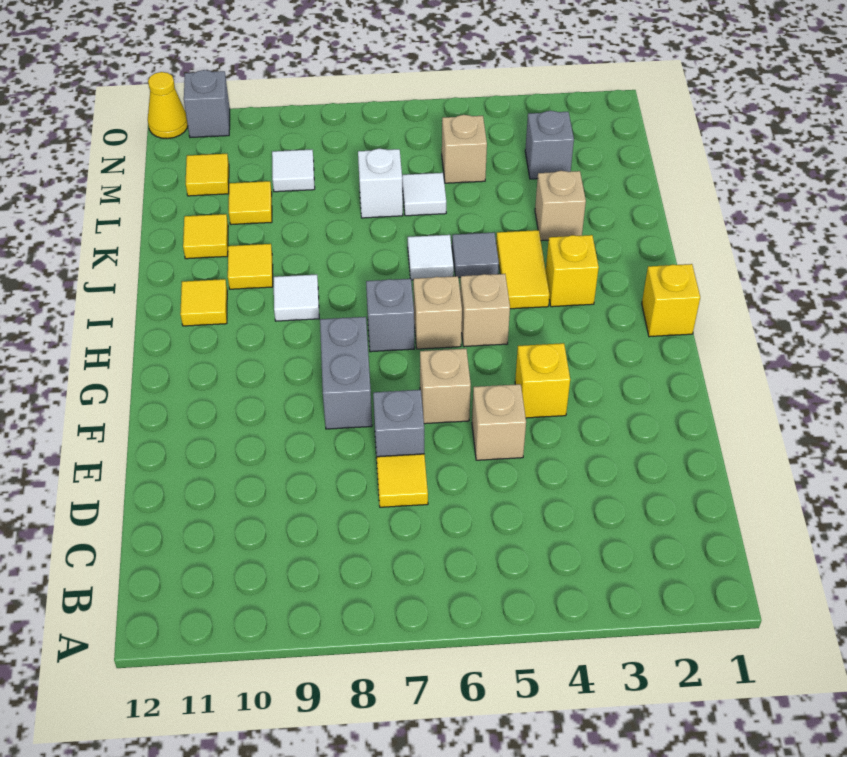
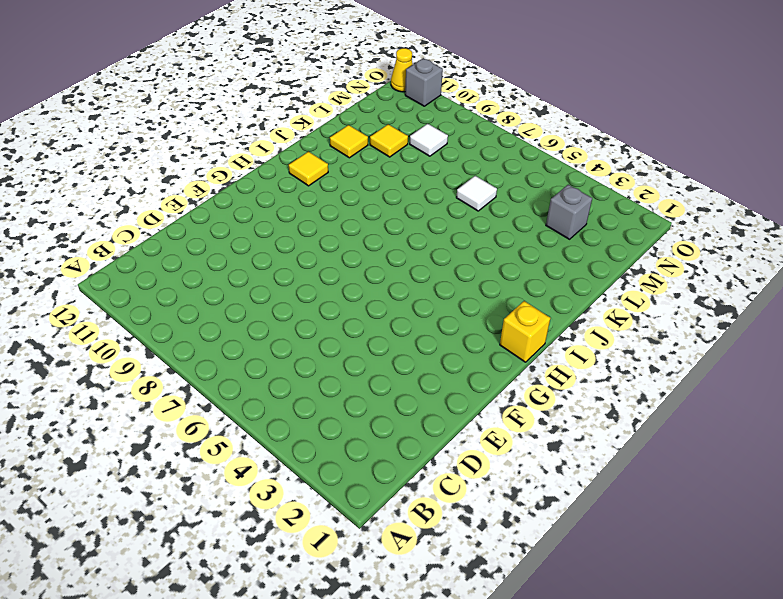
none -> yellow 1x1 tile [377,454,428,507]
none -> tan 1x1 brick [472,384,526,460]
none -> grey 1x1 brick [373,390,424,458]

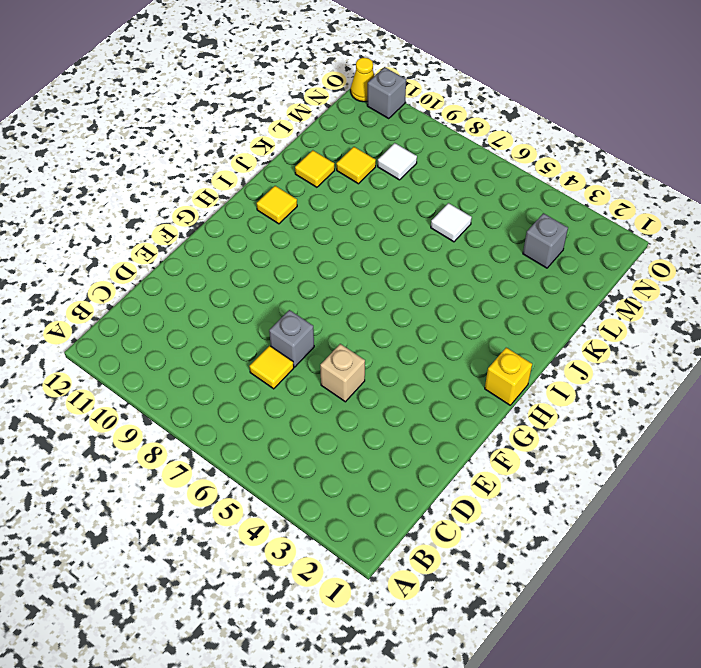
none -> yellow 1x1 brick [515,343,570,418]
none -> tan 1x1 brick [420,349,471,424]
none -> grey 1x2 brick [320,317,372,429]

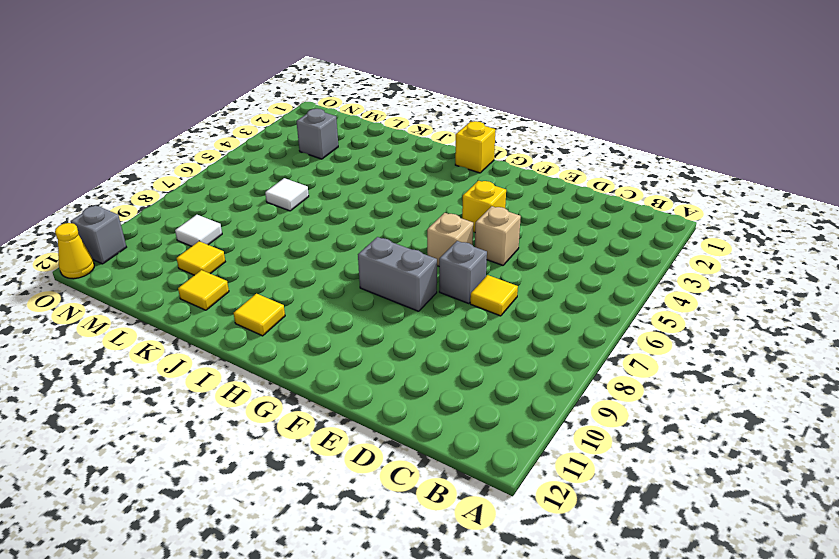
none -> tan 1x1 brick [460,274,510,347]
none -> tan 1x1 brick [413,276,462,349]
none -> grey 1x1 brick [366,278,414,352]

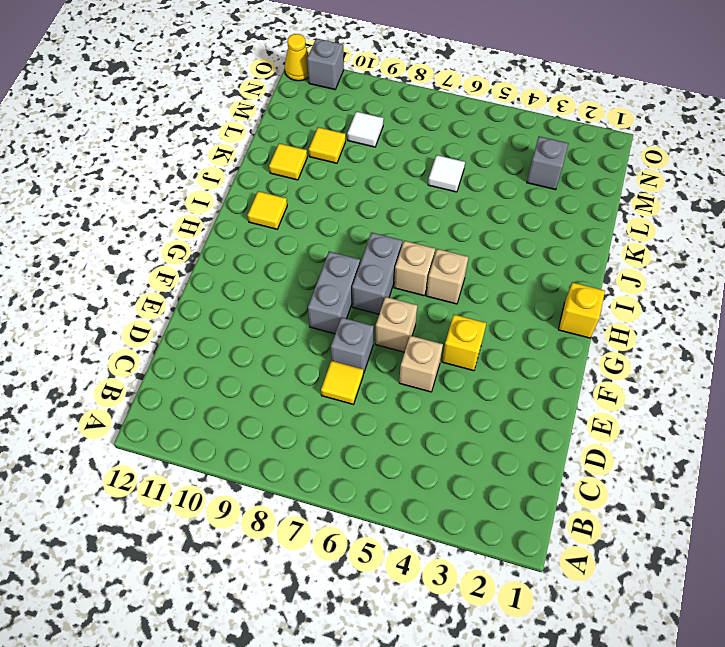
grey 1x2 brick [352,233,402,314] -> grey 1x1 brick [366,278,414,352]
none -> yellow 1x1 brick [546,235,599,307]
none -> yellow 1x2 tile [496,230,550,309]
none -> white 1x1 tile [274,275,319,321]

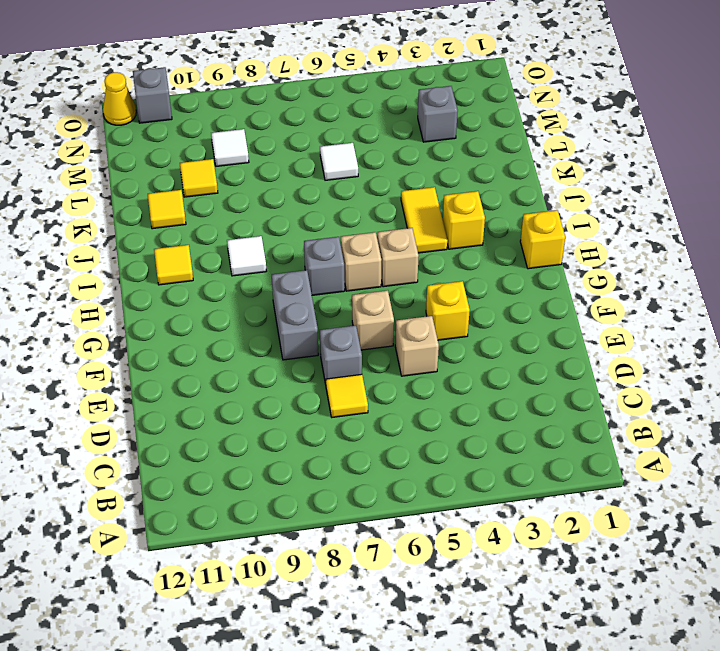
none -> grey 1x1 tile [452,233,499,278]
none -> white 1x1 tile [408,235,454,280]
none -> yellow 1x1 tile [228,244,273,289]

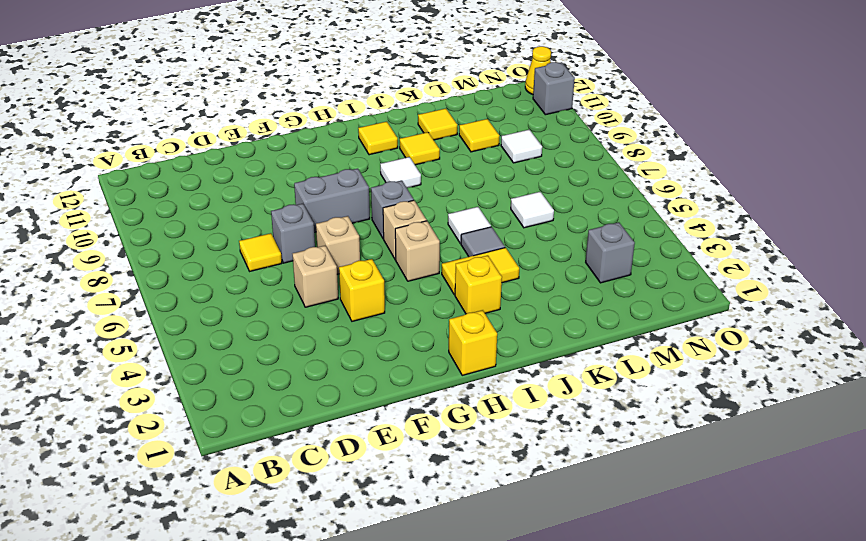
none -> tan 1x1 brick [535,171,586,241]
none -> white 1x1 brick [358,149,403,218]
none -> tan 1x1 brick [442,115,487,183]

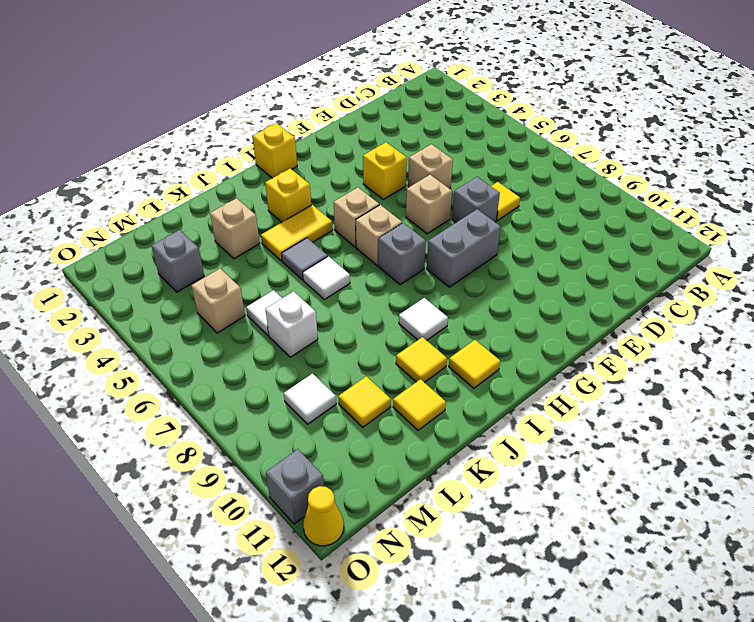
none -> yellow 1x1 tile [186,154,229,196]

